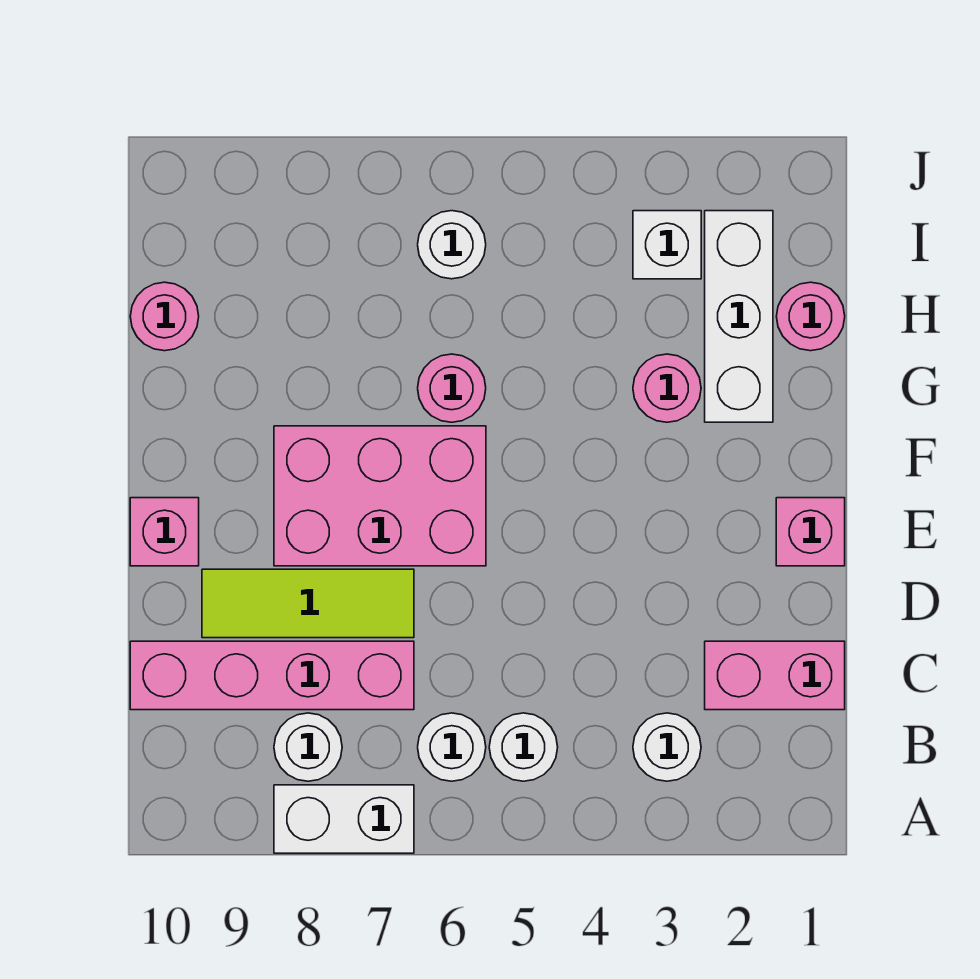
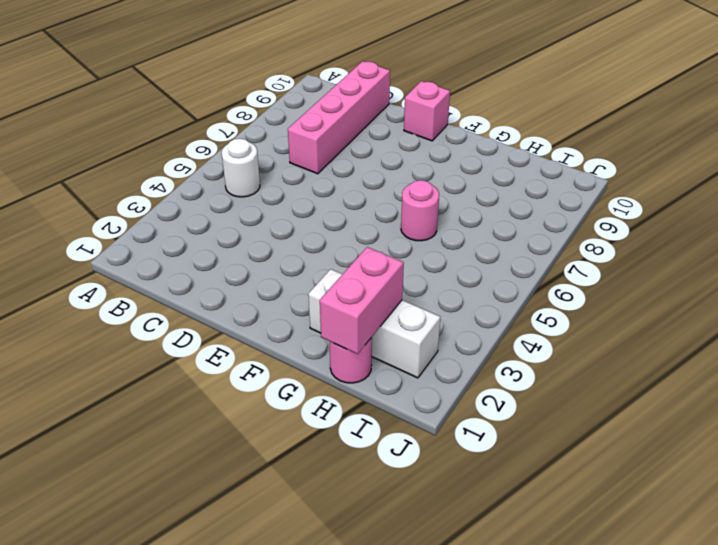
pink 1x2 brick [320,247,404,354] -> pink 1x2 brick moved to [705,641,845,710]
none -> white 1x2 brick [274,785,414,853]
none -> white 1x1 round brick [633,713,701,781]
none -> white 1x1 round brick [418,713,486,781]

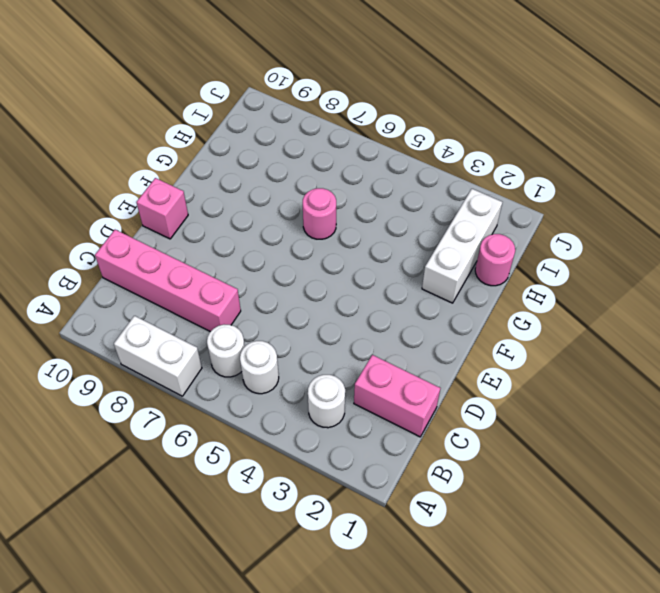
none -> white 1x1 round brick [274,713,342,781]
none -> lime 1x3 tile [202,569,414,638]
none -> pink 1x1 brick [776,498,845,566]

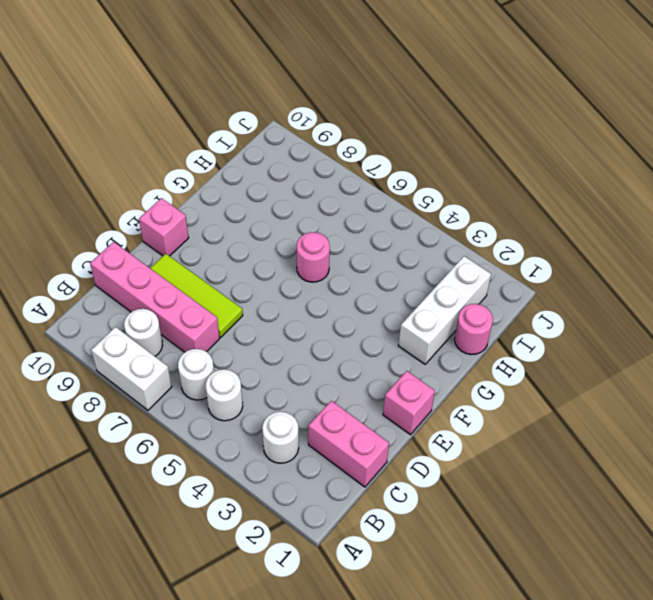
none -> pink 2x3 brick [274,426,486,566]
none -> pink 1x1 round brick [633,354,701,422]
none -> pink 1x1 round brick [130,282,199,351]

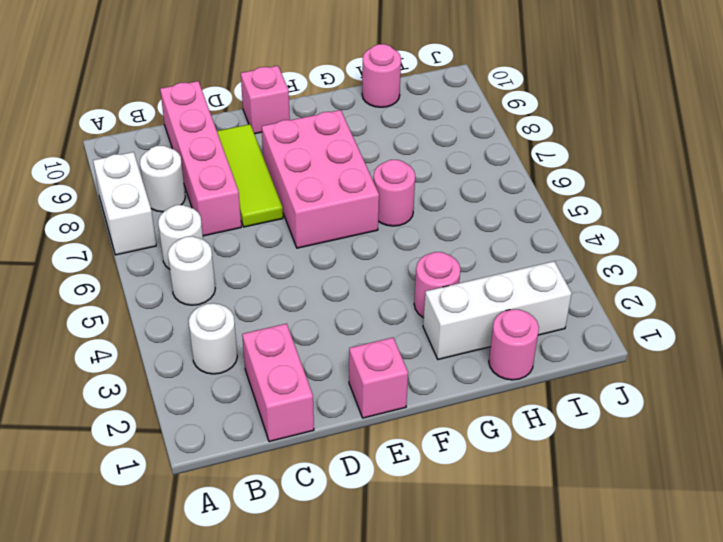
none -> white 1x1 brick [633,211,701,279]
none -> white 1x1 round brick [418,211,486,279]

